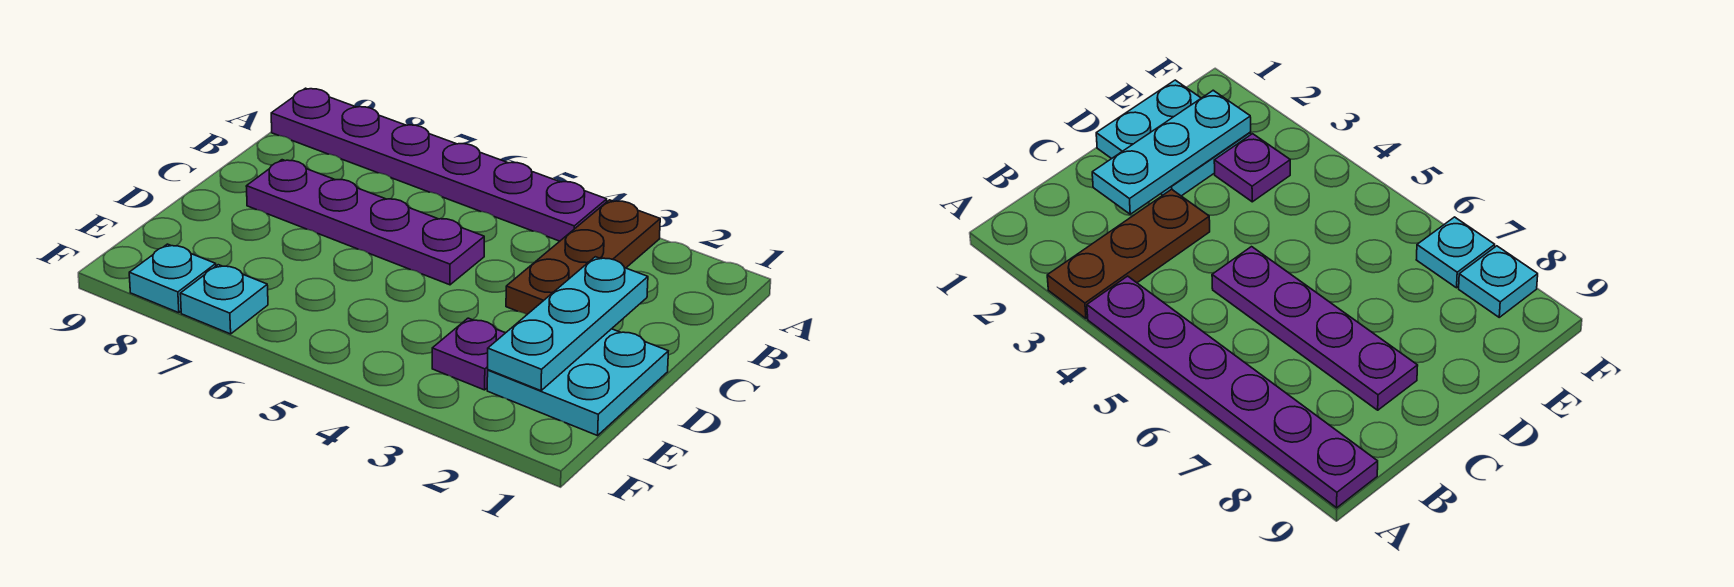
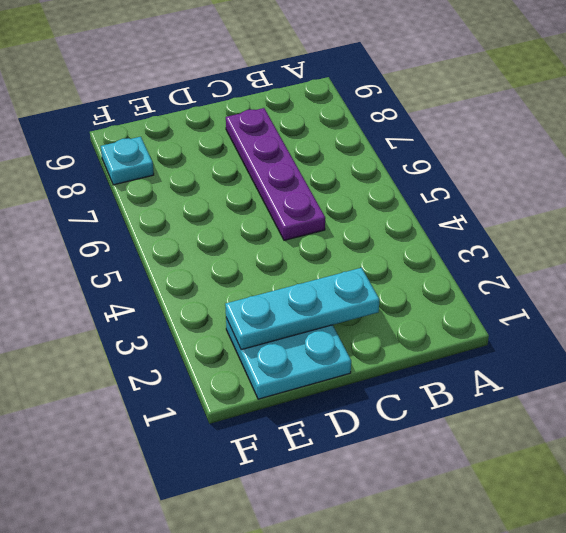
none -> brown 1x3 plate [506,200,660,314]
none -> purple 1x6 plate [271,88,607,241]

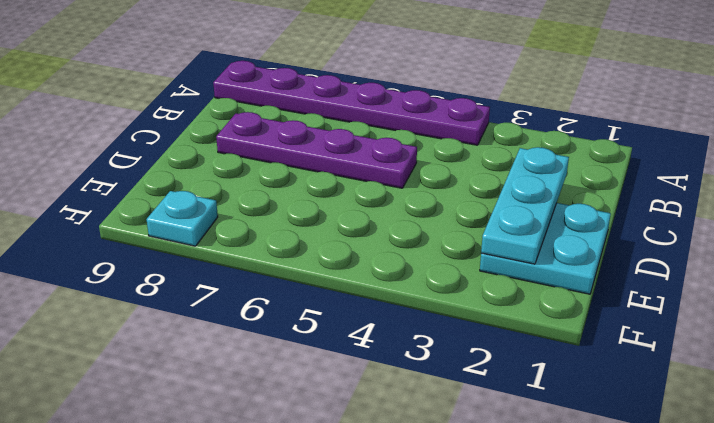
none -> brown 1x3 plate [506,200,660,314]
none -> purple 1x1 plate [432,318,505,390]

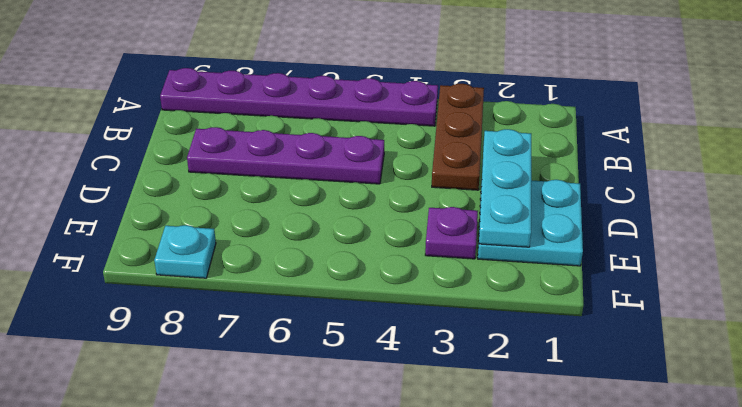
none -> cyan 1x1 plate [180,265,268,334]

